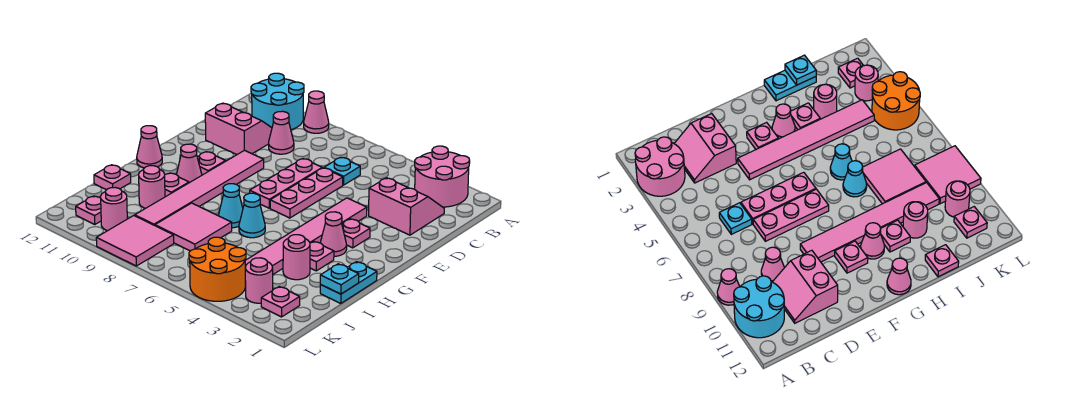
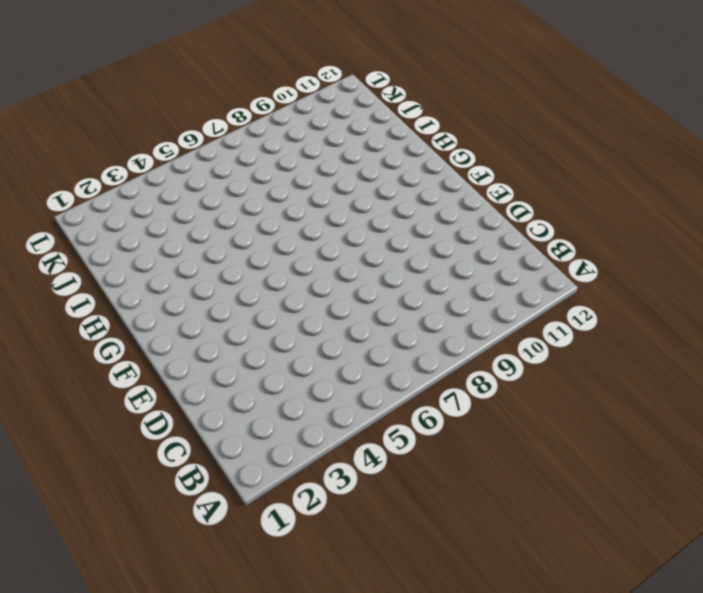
none -> pink 2x2 round brick [415,146,470,207]
none -> pink 1x1 cone [304,91,329,133]
none -> cyan 2x2 round brick [251,73,304,130]
none -> pink 2x2 slope [369,178,444,235]

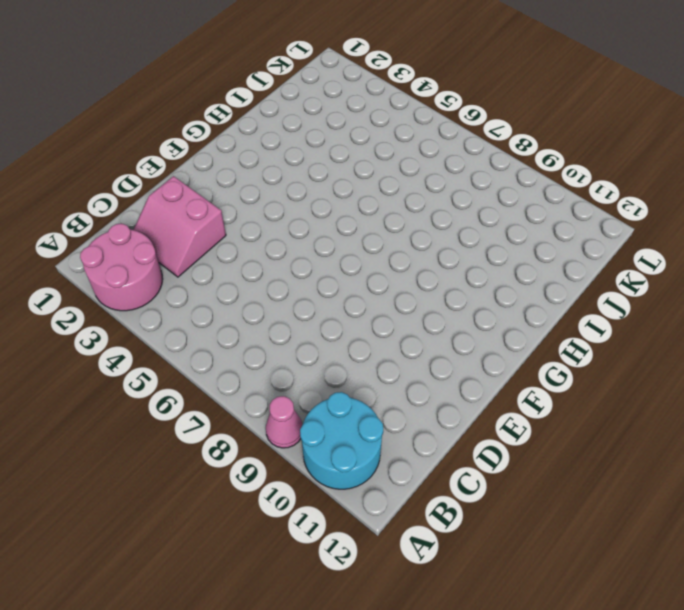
none -> cyan 1x1 plate [324,158,360,185]
none -> pink 1x1 cone [269,111,294,154]
none -> pink 2x2 slope [205,103,272,155]
none -> pink 1x3 plate [270,168,343,218]

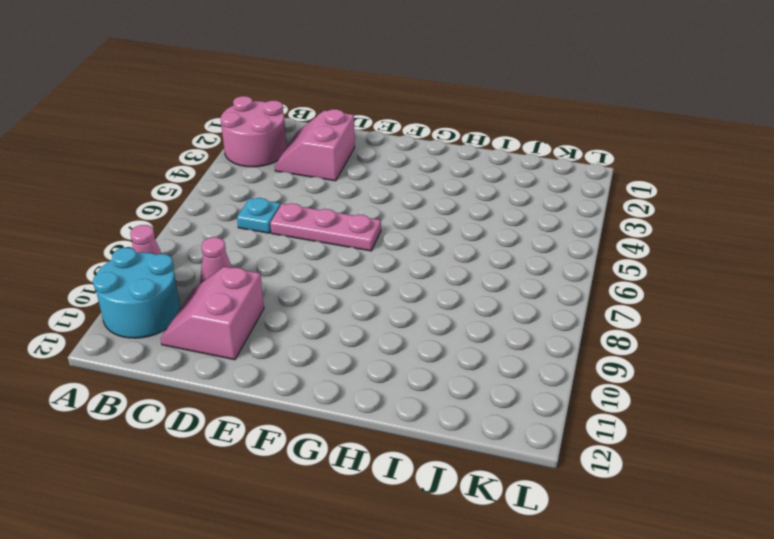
none -> pink 1x3 plate [250,159,322,208]
none -> pink 1x6 tile [245,198,367,274]
none -> pink 1x6 tile [135,150,264,225]
none -> pink 1x1 plate [342,219,370,248]

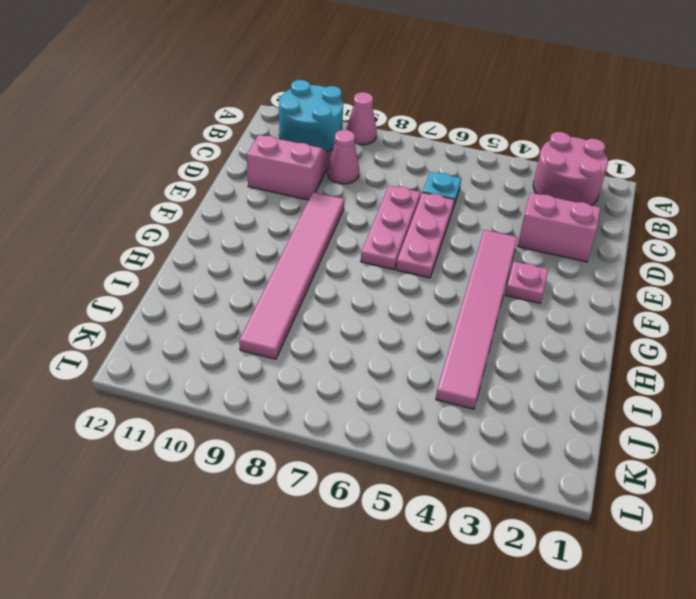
none -> pink 1x1 plate [197,152,226,175]
none -> pink 1x1 cone [320,212,347,256]
none -> pink 1x1 cone [177,144,202,183]
none -> pink 1x1 cone [137,126,162,168]

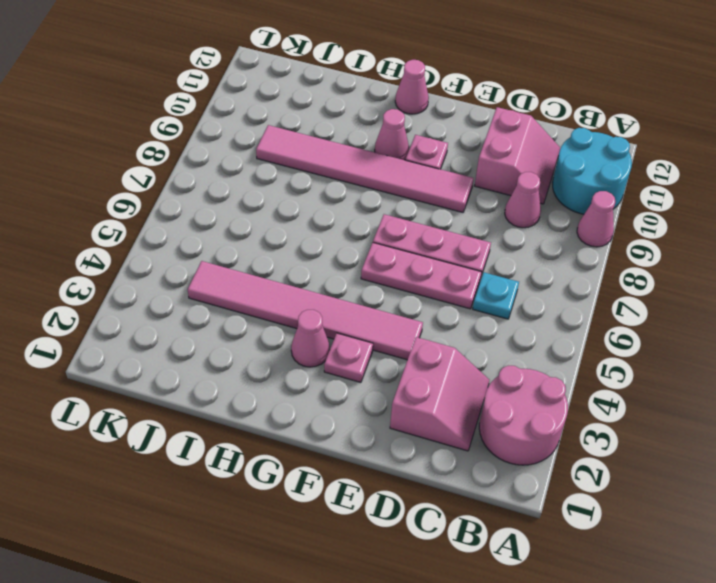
none -> cyan 1x2 plate [320,262,377,303]
none -> pink 1x1 plate [310,241,334,271]
none -> cyan 1x1 cone [239,193,265,238]
none -> cyan 1x1 cone [218,184,243,228]

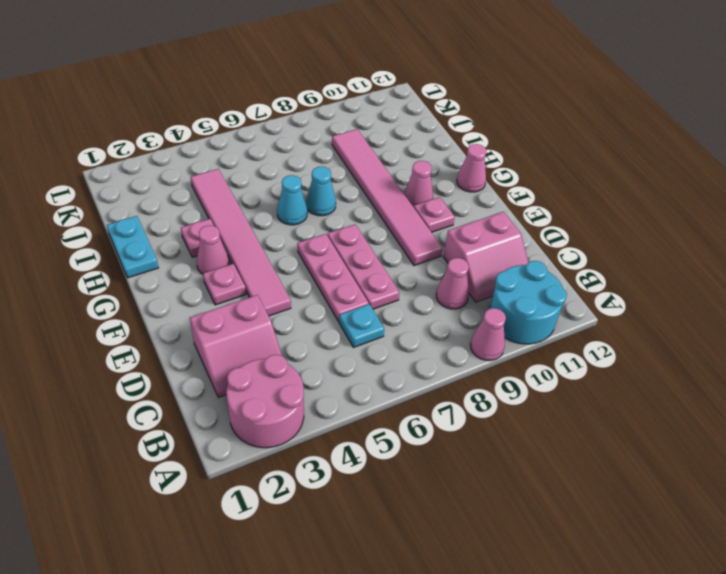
none -> pink 1x1 plate [165,173,189,197]
none -> pink 1x1 round brick [283,235,310,280]
none -> pink 2x2 tile [155,203,232,251]
none -> pink 1x1 round brick [139,166,165,208]

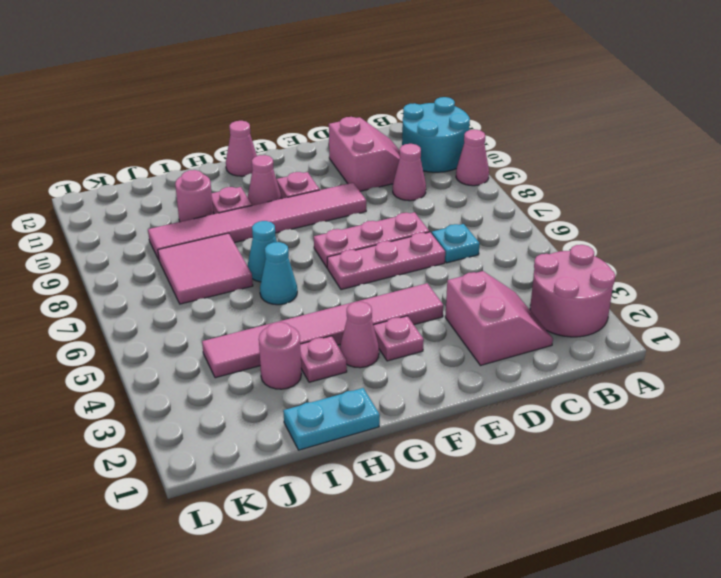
none -> pink 1x1 plate [94,165,131,190]
none -> pink 1x1 plate [261,287,300,317]
none -> pink 1x1 round brick [245,258,273,303]
none -> orange 2x2 round brick [189,237,246,301]

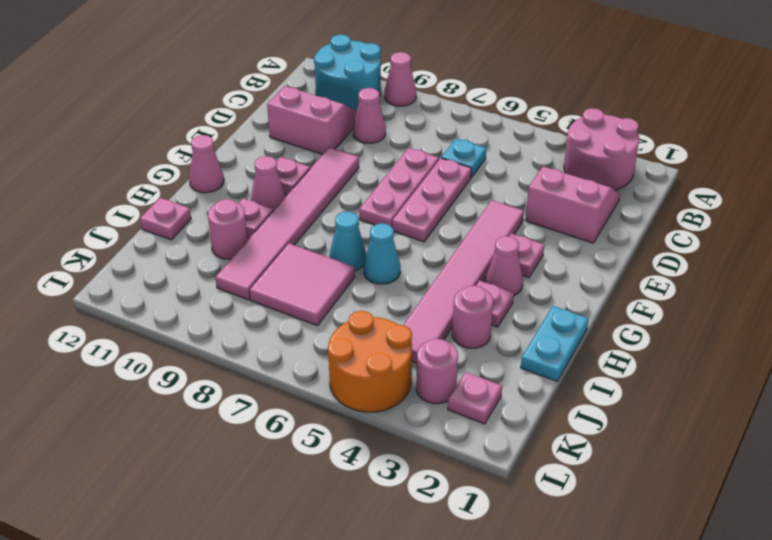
none -> pink 2x2 tile [96,216,174,266]
none -> pink 1x1 round brick [101,187,127,231]
none -> pink 1x1 plate [76,196,101,225]
none -> cyan 1x1 plate [320,264,359,294]

